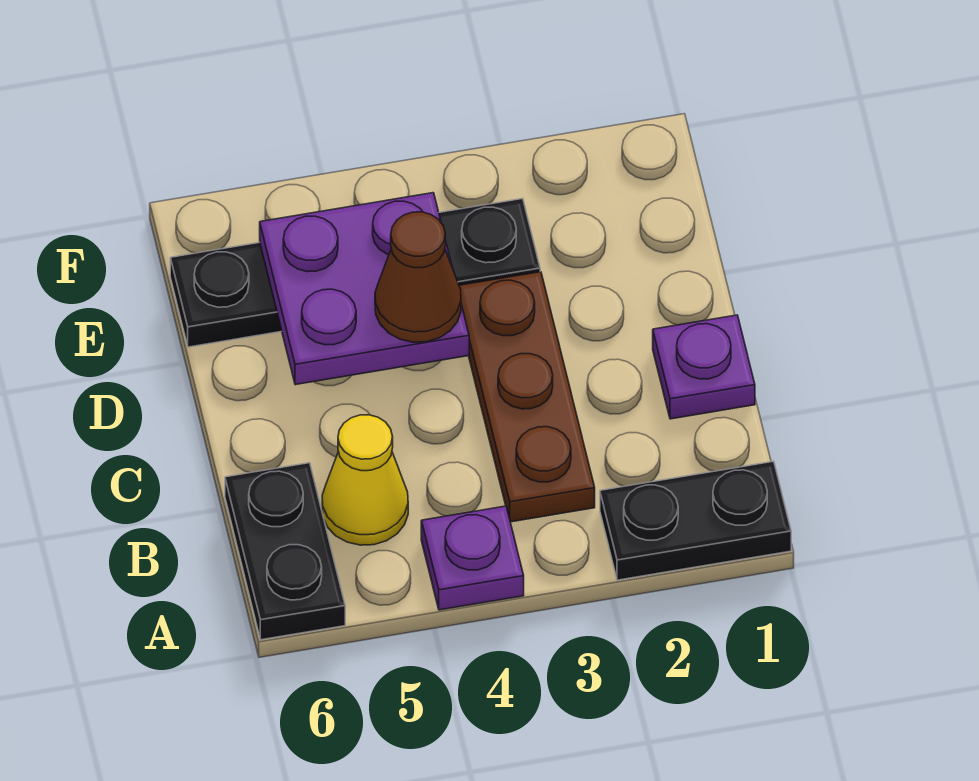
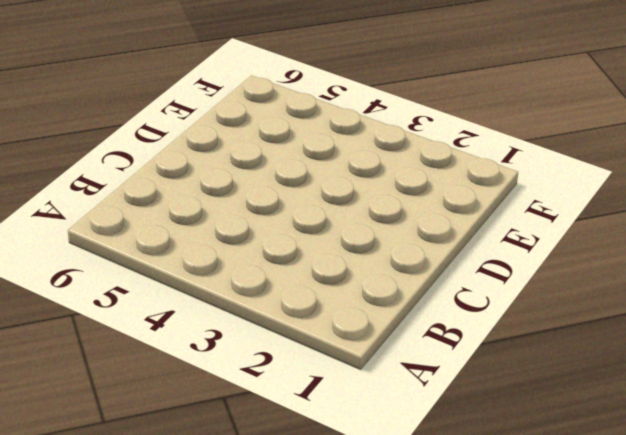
none -> black 1x2 plate [600,461,791,580]
none -> purple 1x1 plate [421,506,524,610]

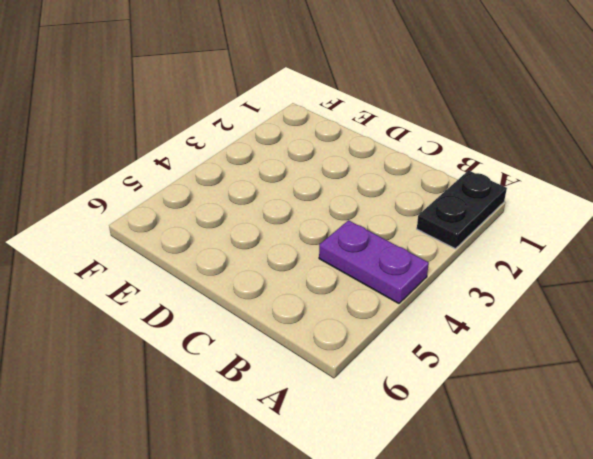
purple 1x2 plate [319,220,429,303] -> purple 1x1 plate [421,506,524,610]
none -> black 1x2 plate [225,463,345,640]
none -> brown 1x3 plate [459,272,595,522]

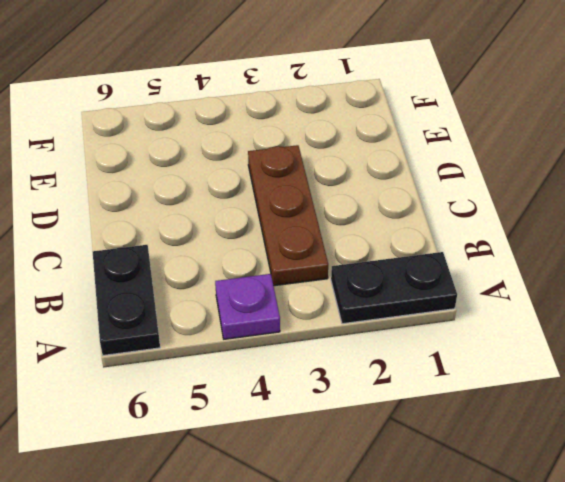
none -> yellow 1x1 cone [322,415,408,545]
none -> purple 1x1 plate [653,315,755,419]

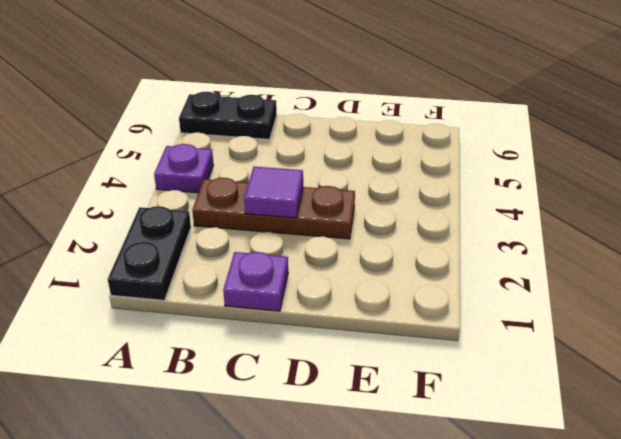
purple 1x1 tile [244,167,303,218] -> none
none -> yellow 1x1 cone [322,415,408,545]
none -> black 1x4 plate [170,199,540,347]

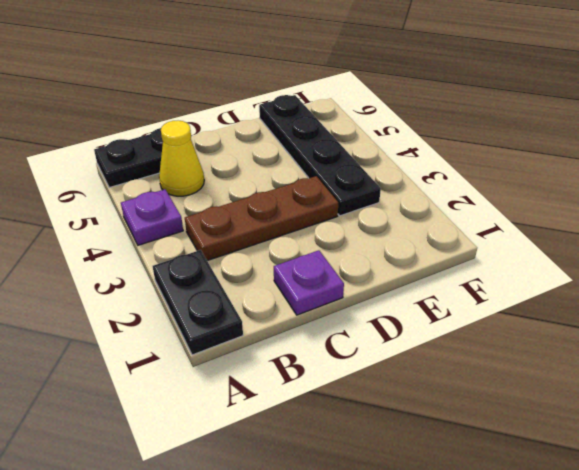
none -> purple 2x2 plate [260,193,469,385]
none -> brown 1x1 cone [375,212,461,342]

